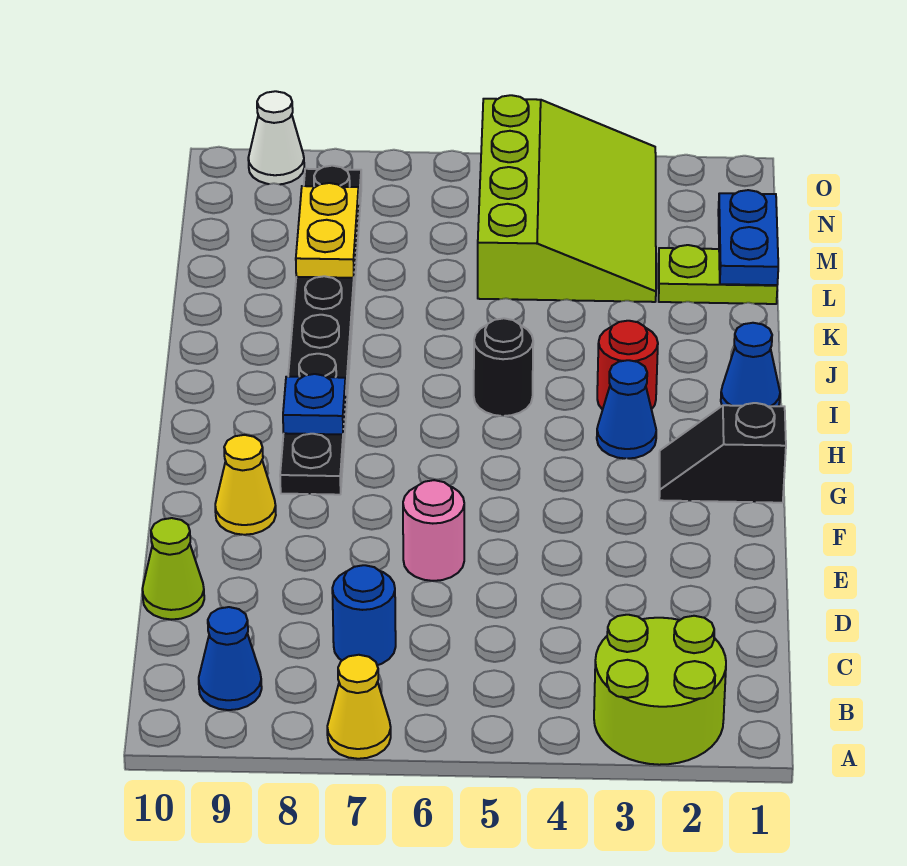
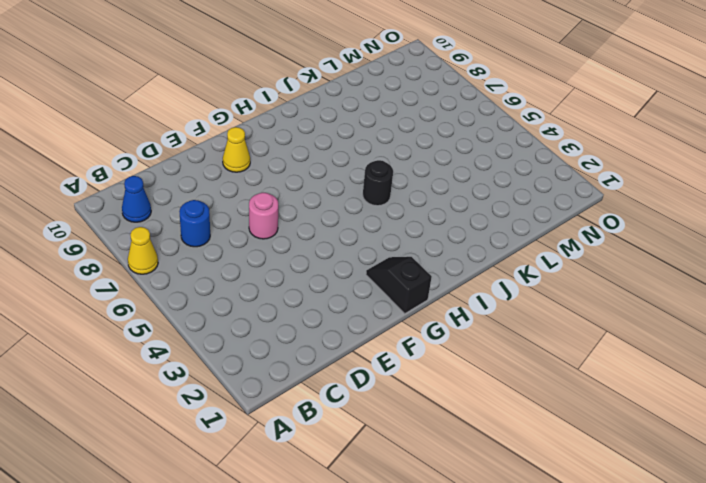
none -> lime 2x2 round brick [594,615,726,765]
none -> lime 1x1 cone [142,518,204,620]
none -> black 1x8 plate [280,166,361,495]

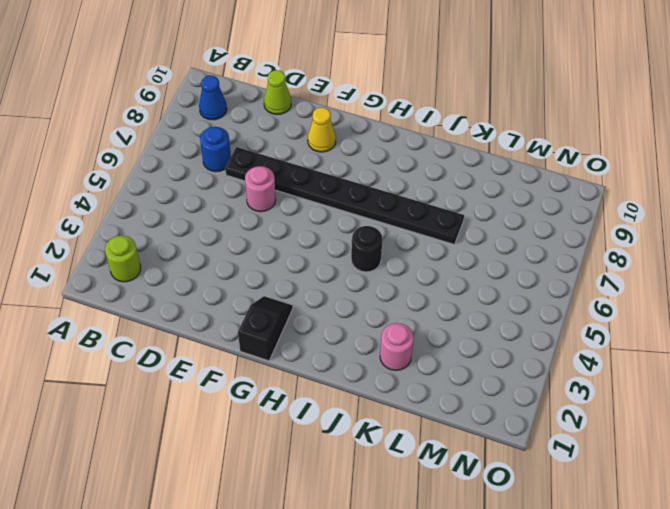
lime 1x1 round brick [105,236,141,282] -> lime 2x2 round brick [594,615,726,765]
black 1x8 plate [225,147,464,244] -> black 1x8 plate moved to [280,166,361,495]
pink 1x1 round brick [380,323,414,370] -> none
none -> yellow 1x1 cone [327,655,391,759]
none -> blue 1x1 cone [597,360,656,459]
none -> blue 1x1 cone [721,323,780,406]

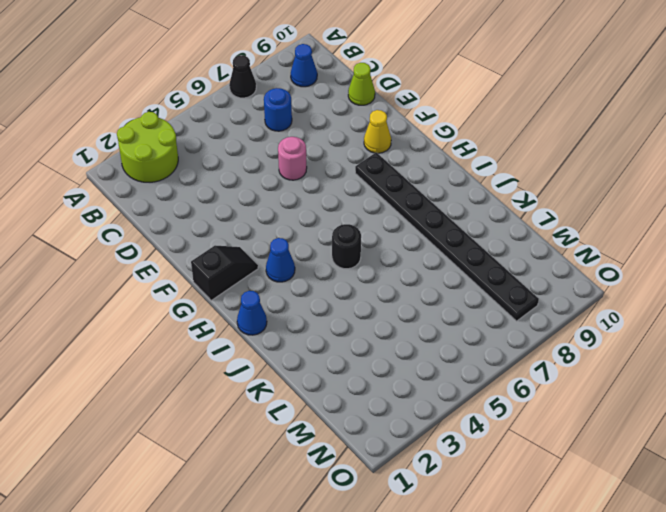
black 1x1 cone [229,55,256,98] -> yellow 1x1 cone [327,655,391,759]
none -> red 1x1 round brick [597,321,658,410]
none -> lime 1x2 plate [658,245,777,304]
none -> lime 3x4 slope [478,95,656,302]

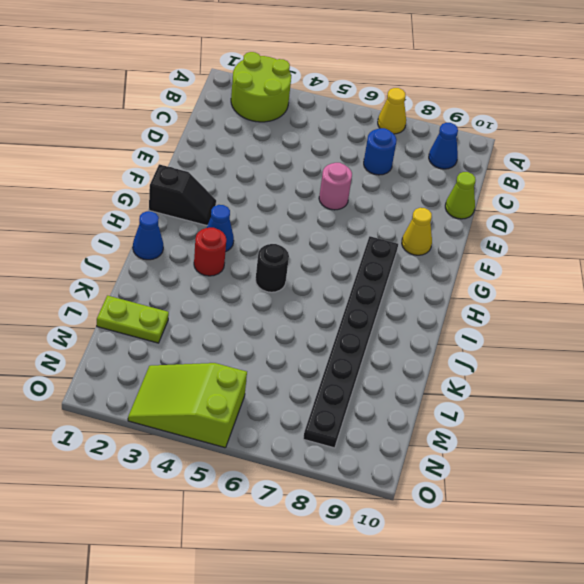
lime 2x3 slope [128,363,247,448] -> lime 3x4 slope [478,95,656,302]
none -> white 1x1 cone [248,91,304,184]
none -> blue 1x1 plate [283,374,346,435]
none -> blue 1x2 plate [718,190,778,285]

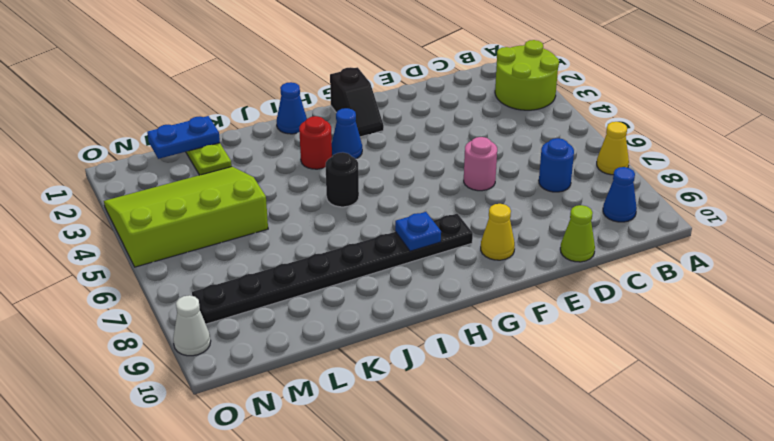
none -> yellow 1x2 plate [296,183,359,278]

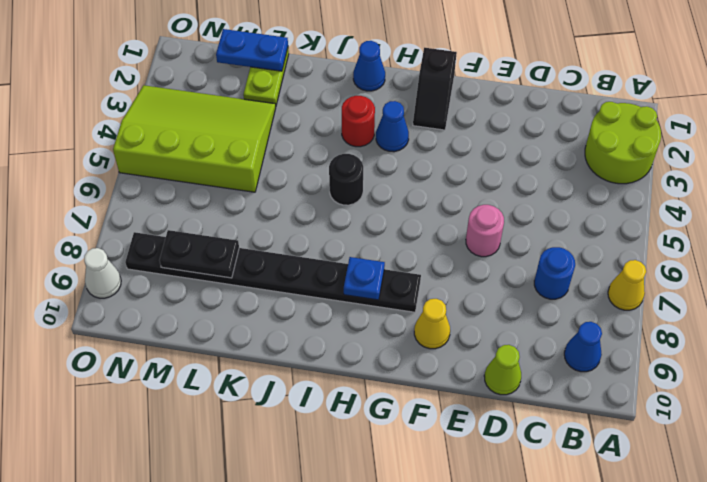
black 1x2 plate [160,230,239,278] -> yellow 1x2 plate [296,183,359,278]

